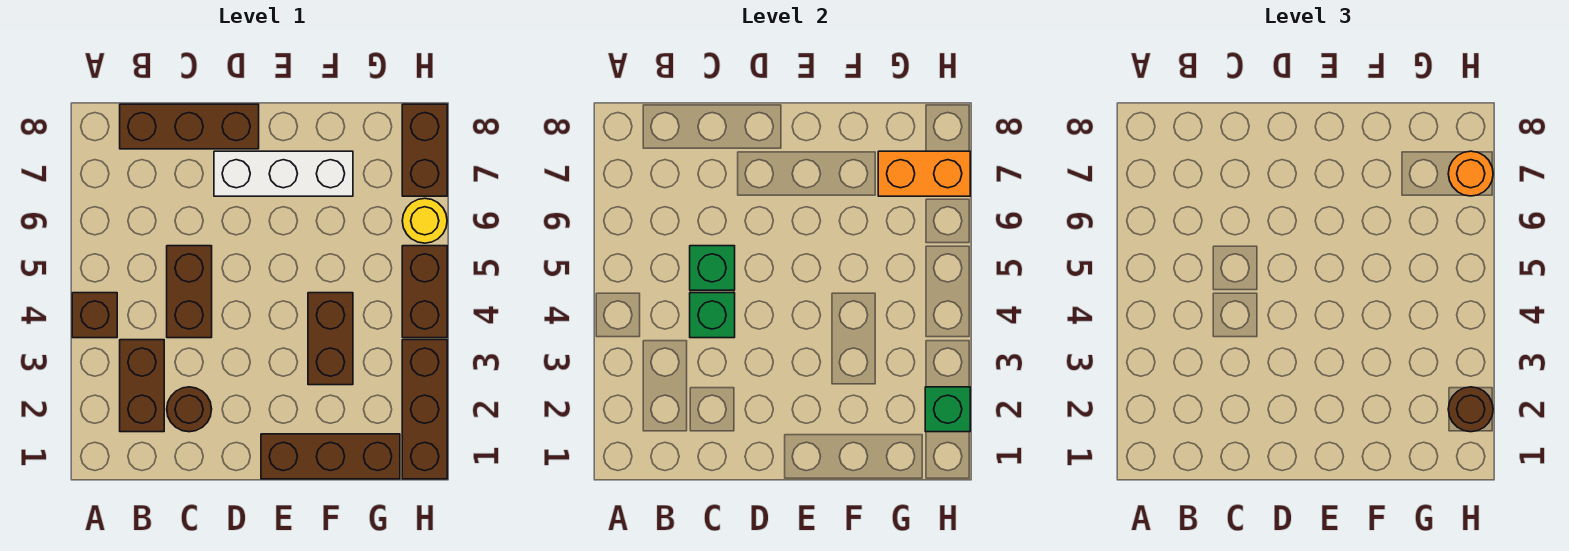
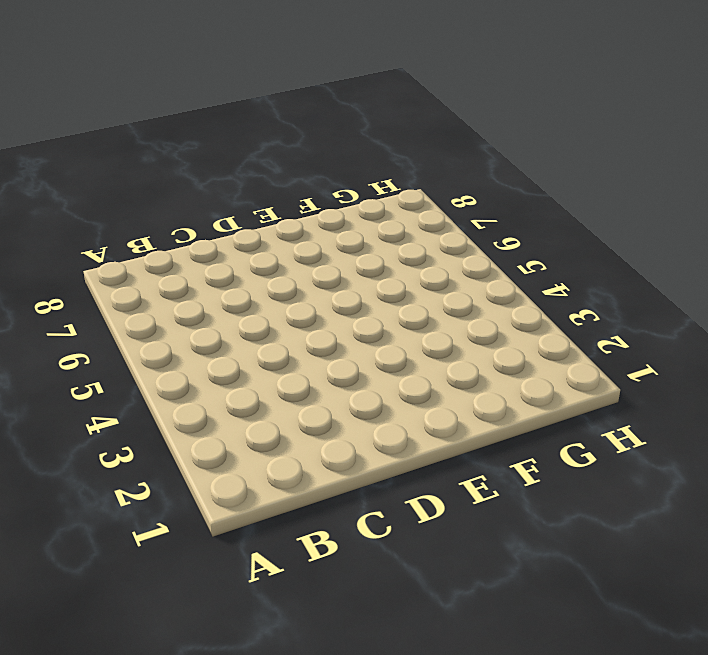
none -> brown 1x1 brick [72,293,117,338]
none -> brown 1x2 brick [120,340,164,432]
none -> brown 1x3 brick [120,104,259,149]

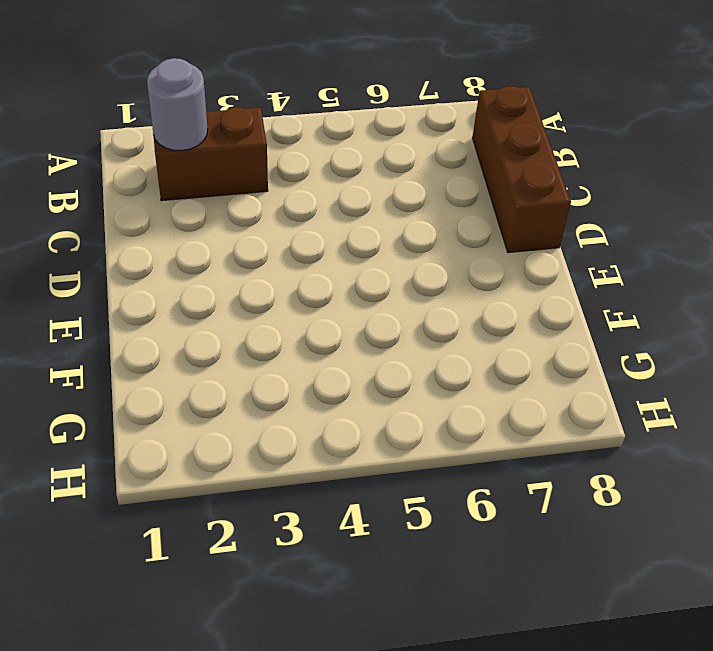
grey 1x1 round brick [147,58,208,151] -> none
none -> brown 1x1 brick [72,293,117,338]
none -> brown 1x1 round brick [167,387,212,432]
none -> brown 1x2 brick [167,246,212,338]

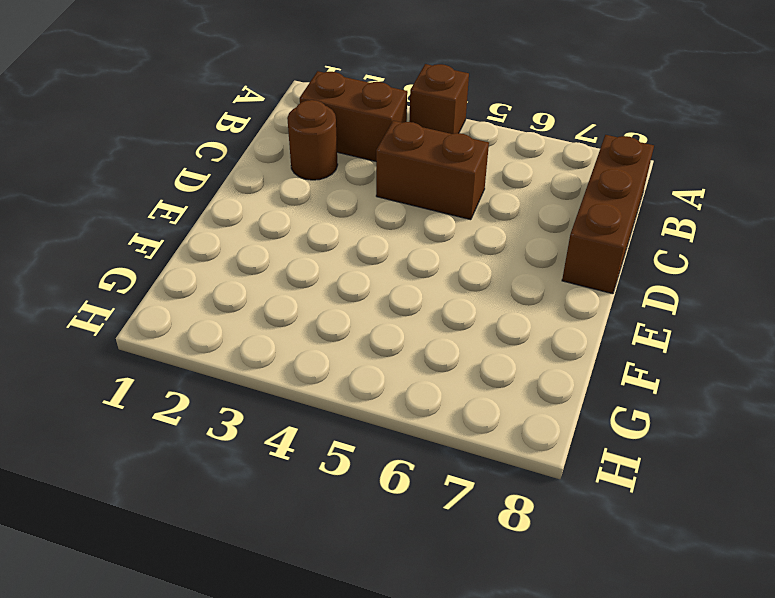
none -> white 1x3 brick [214,151,353,196]
none -> brown 1x3 brick [261,434,400,479]
none -> brown 1x2 brick [308,293,353,385]

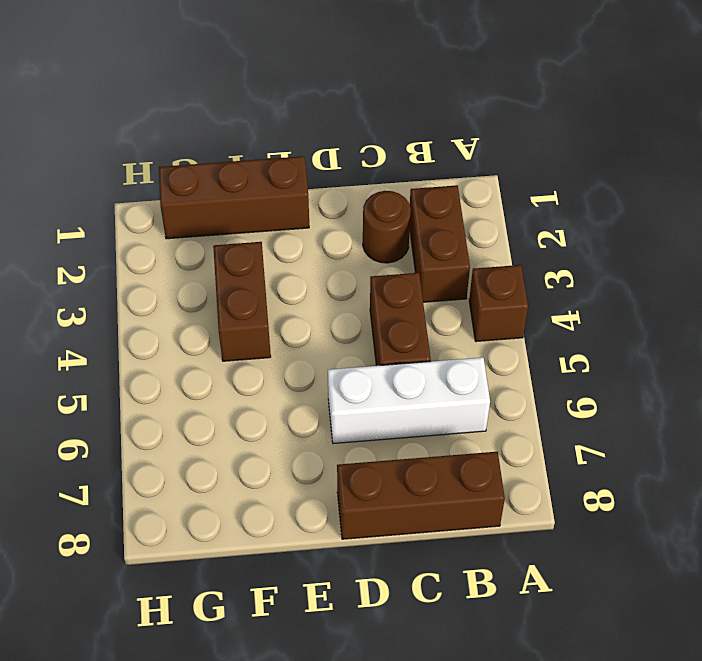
white 1x3 brick [328,357,490,444] -> white 1x3 brick moved to [214,151,353,196]
none -> brown 1x3 brick [402,340,447,479]
none -> brown 1x2 brick [402,246,447,338]
none -> yellow 1x1 round brick [402,198,447,243]

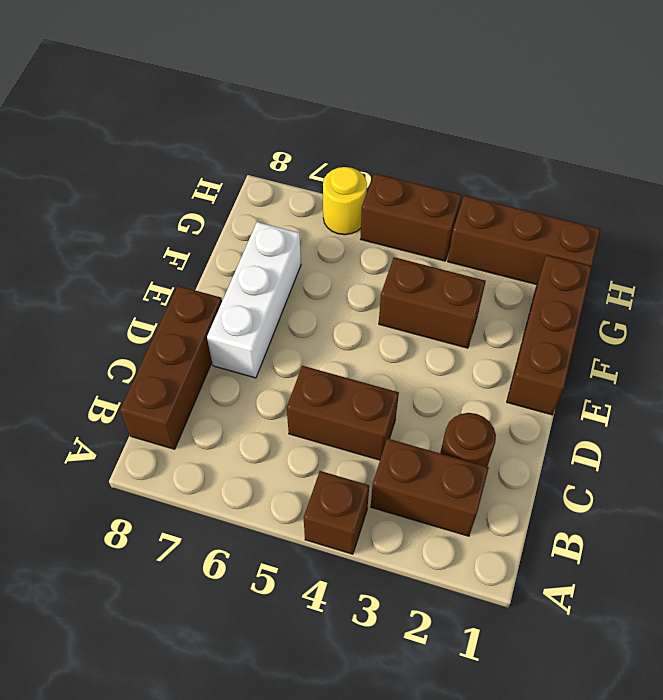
none -> brown 1x2 brick [402,104,447,196]
none -> green 1x1 brick [690,293,735,338]
none -> green 1x1 brick [690,246,735,290]

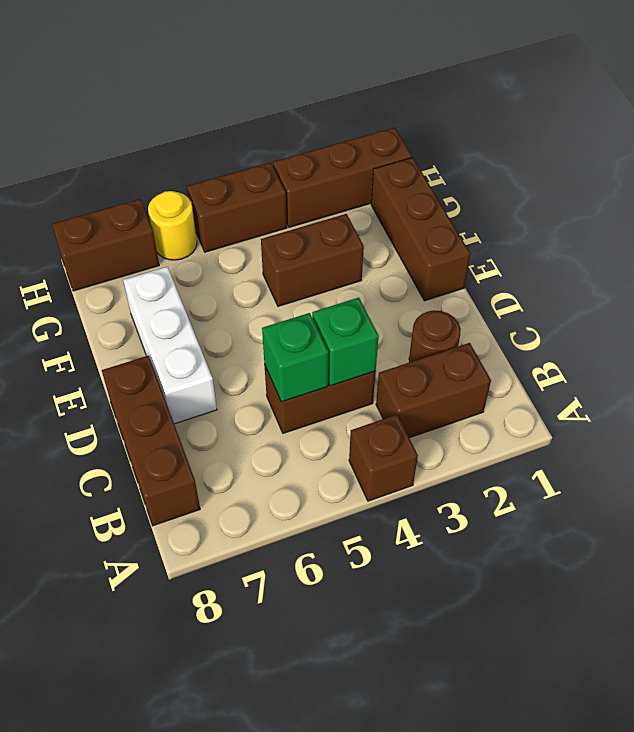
none -> orange 1x2 brick [878,151,970,196]
none -> green 1x1 brick [925,387,970,432]
none -> brown 1x1 round brick [1448,387,1493,432]

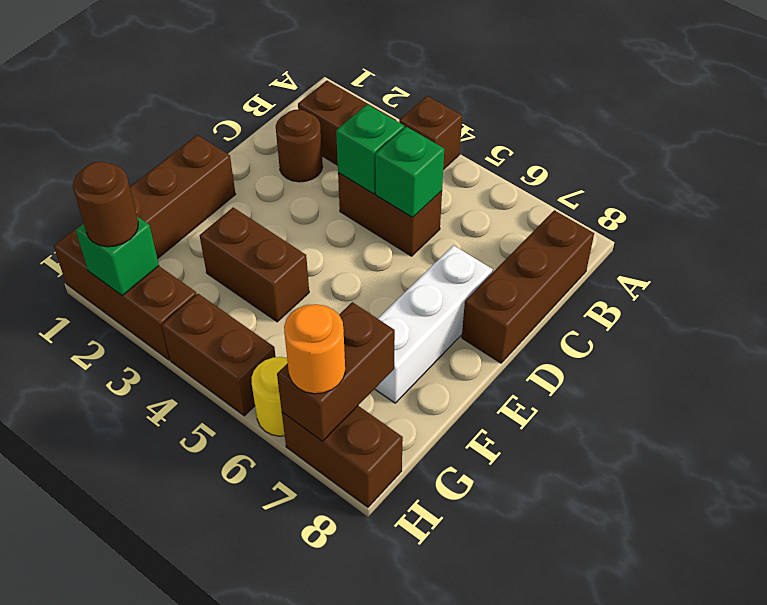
brown 1x2 brick [277,302,395,441] -> orange 1x2 brick [878,151,970,196]

